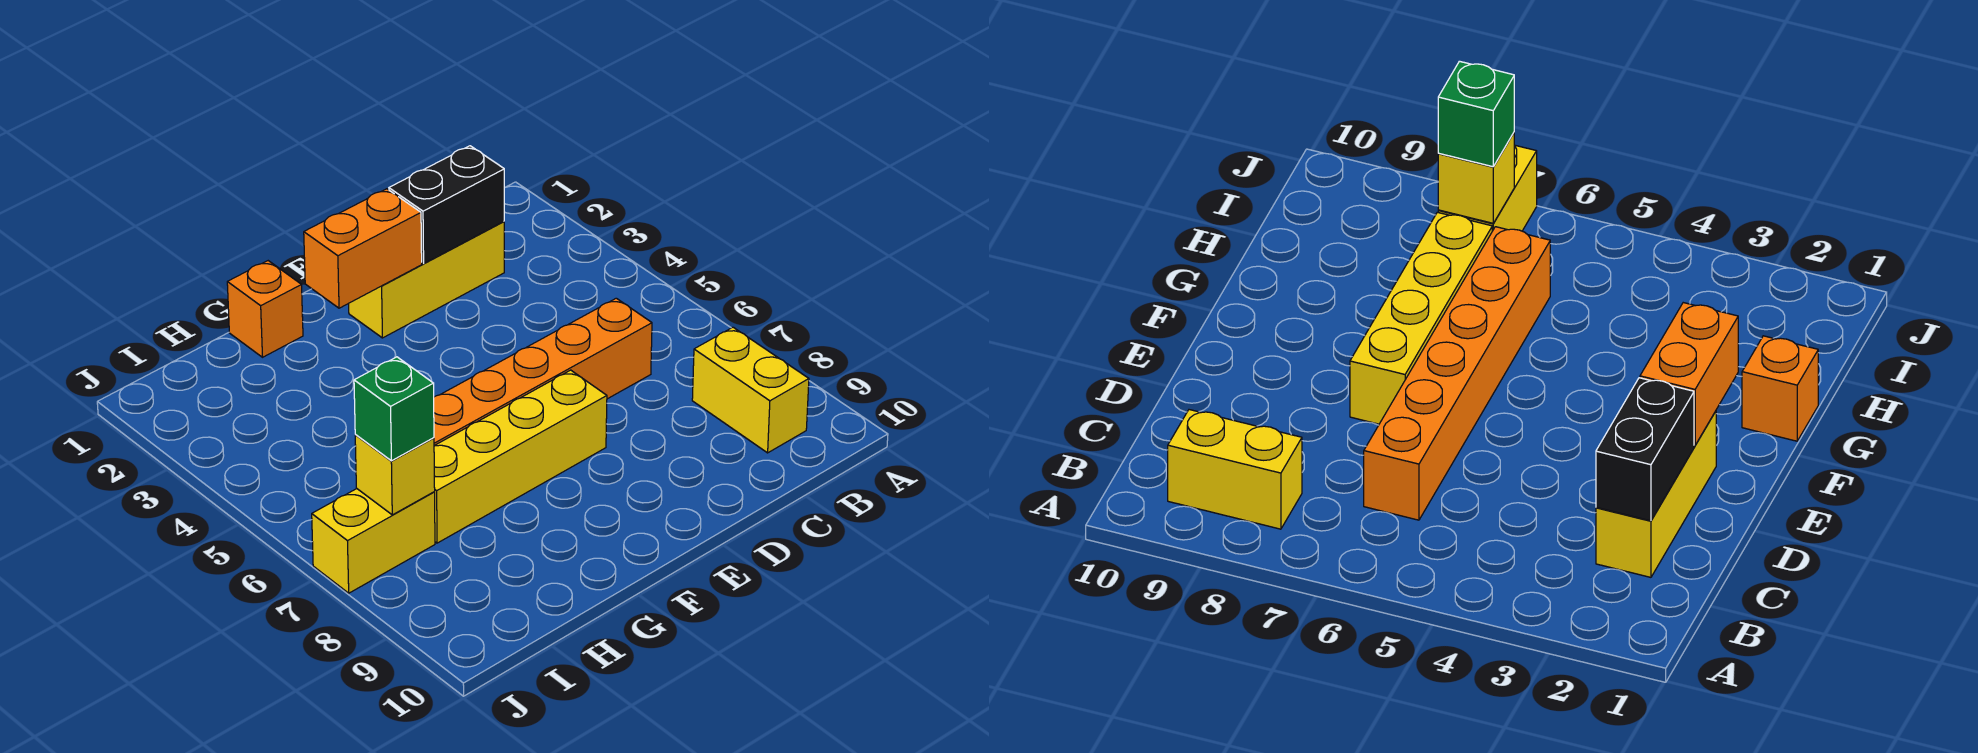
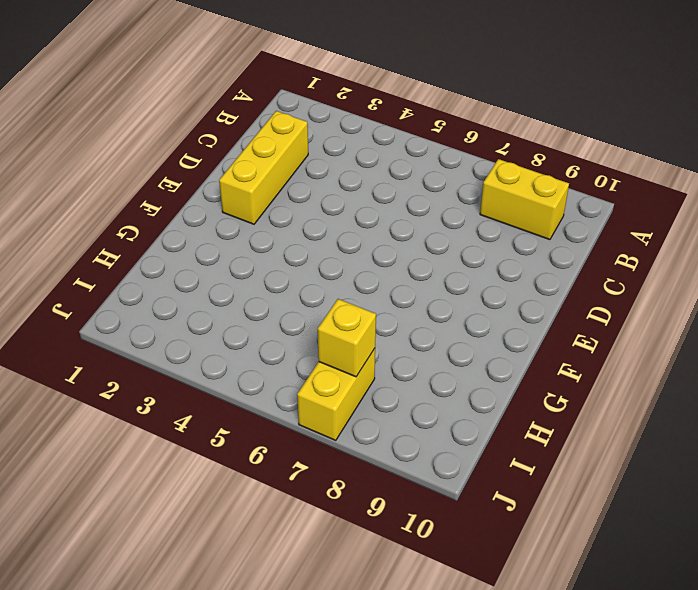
none -> orange 1x6 brick [434,298,652,445]
none -> yellow 1x4 brick [434,370,607,543]

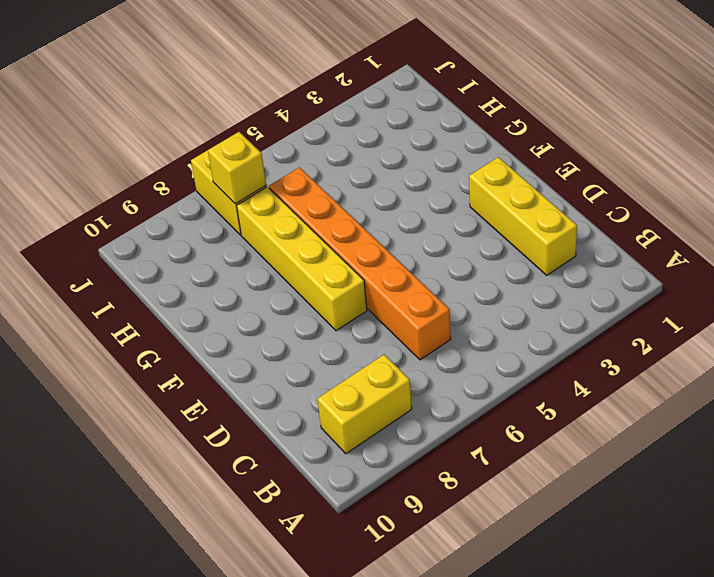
none -> orange 1x1 brick [227,261,303,357]
none -> black 1x2 brick [389,146,504,263]

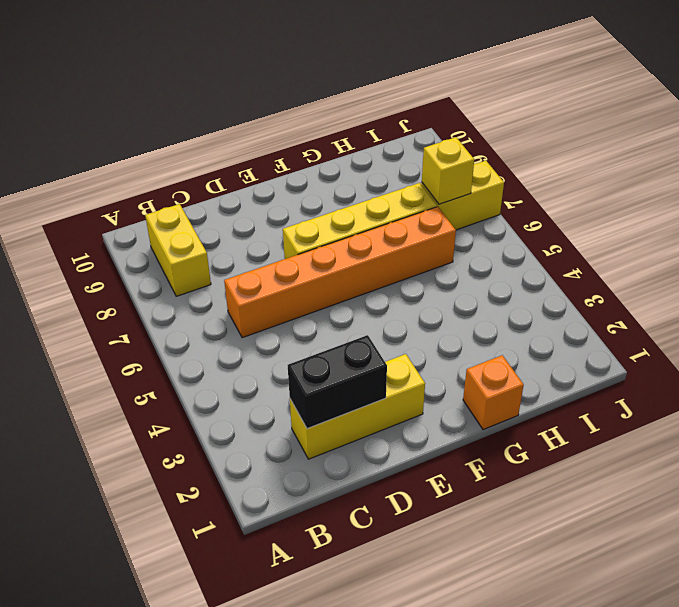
none -> orange 1x2 brick [304,189,422,308]
none -> green 1x1 brick [354,357,434,461]

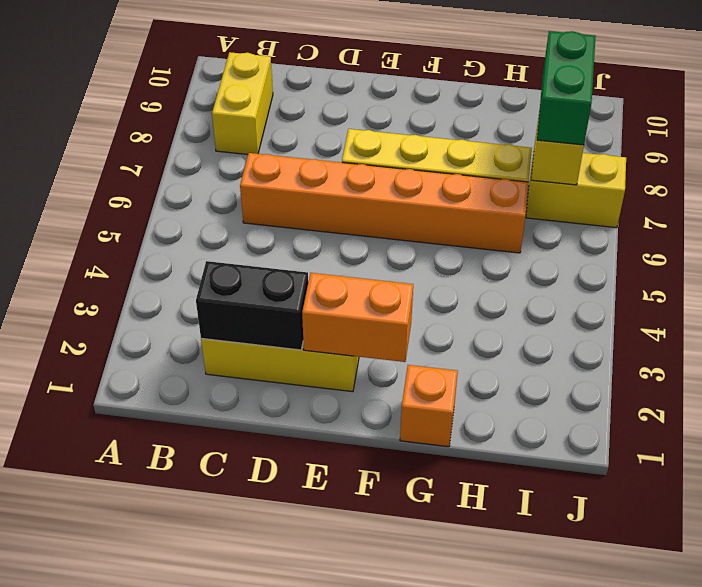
green 1x2 brick [537,31,596,145] -> green 1x1 brick [354,357,434,461]

